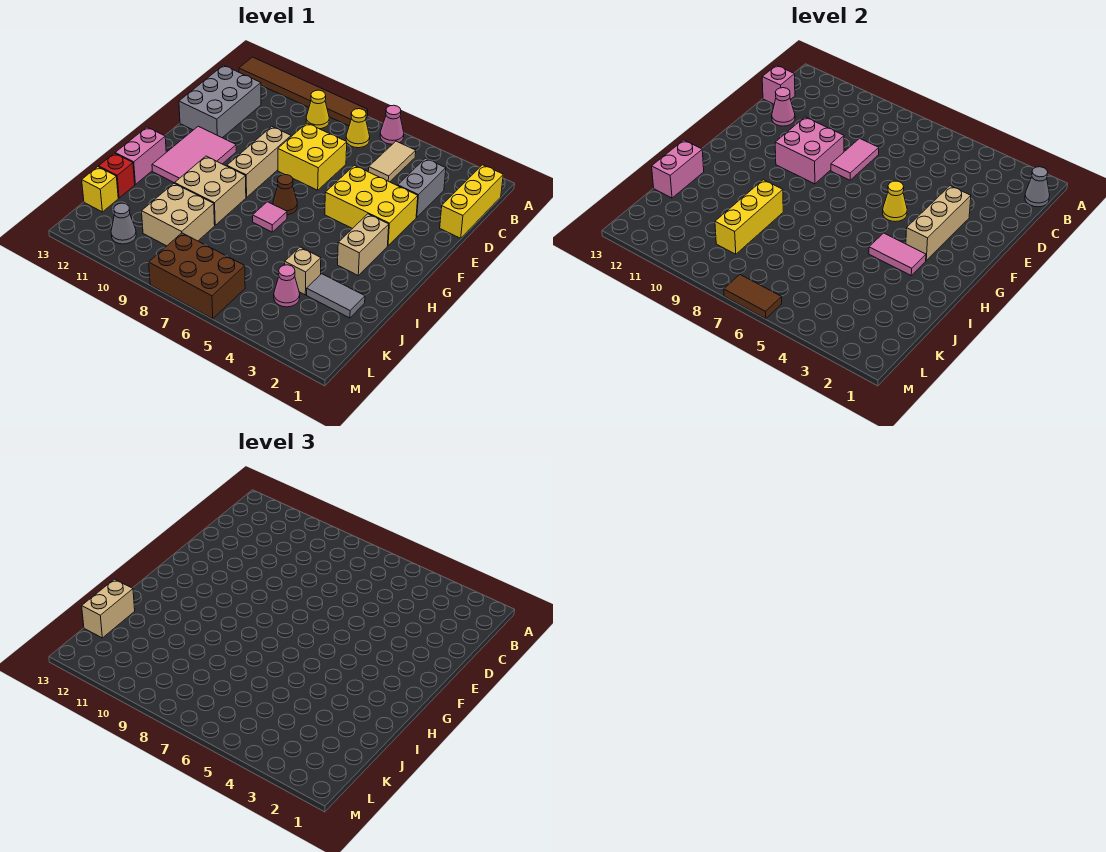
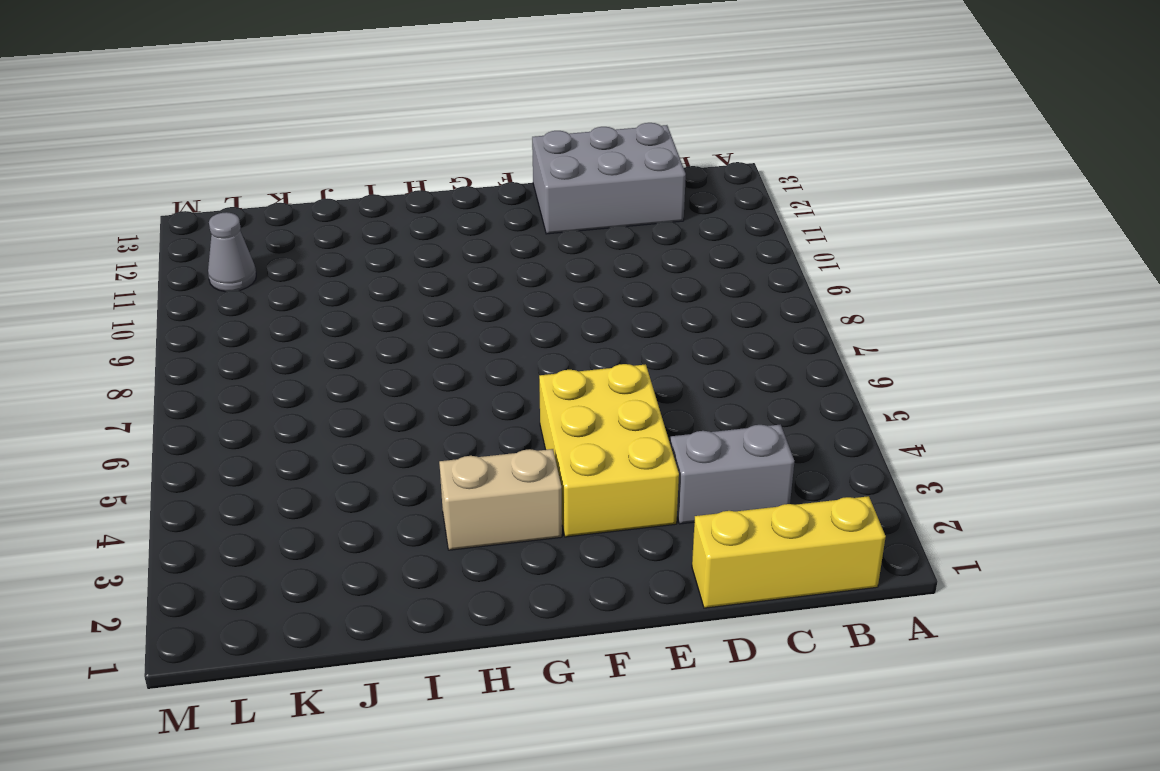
none -> pink 1x1 cone [380,105,404,144]
none -> brown 1x6 tile [239,57,368,126]
none -> tan 1x2 tile [368,141,416,182]
none -> yellow 1x1 cone [346,109,370,148]

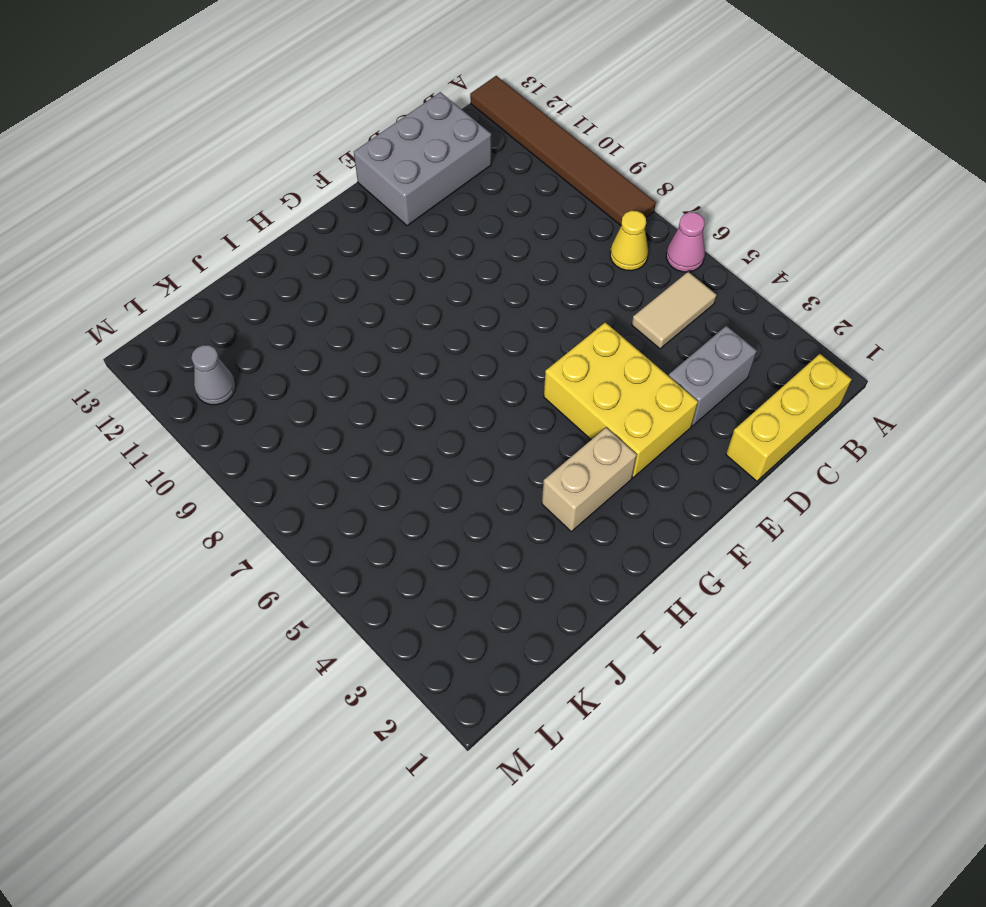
none -> yellow 1x1 cone [306,90,329,129]
none -> yellow 2x2 brick [278,123,347,190]
none -> tan 1x3 brick [227,127,291,197]
none -> pink 2x3 tile [152,126,236,183]

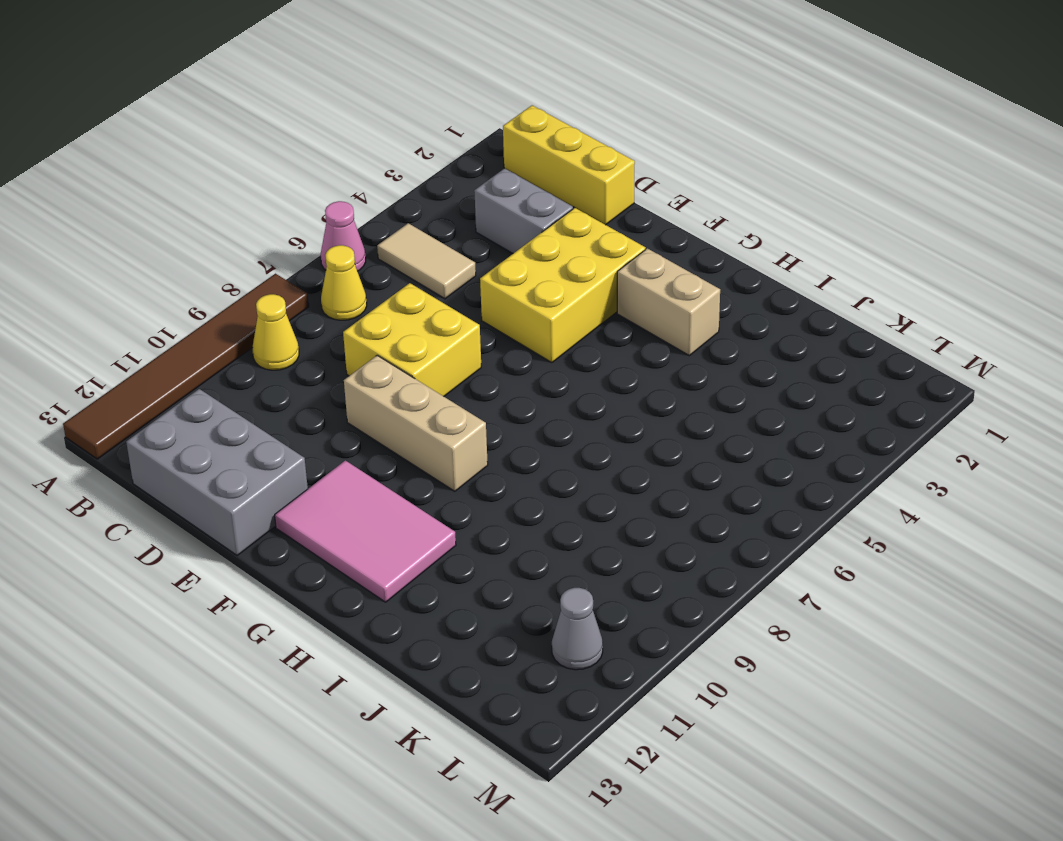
none -> brown 1x1 cone [273,175,297,215]
none -> pink 1x1 tile [253,202,287,232]
none -> tan 2x2 brick [175,156,246,225]
none -> pink 1x2 brick [115,127,166,184]

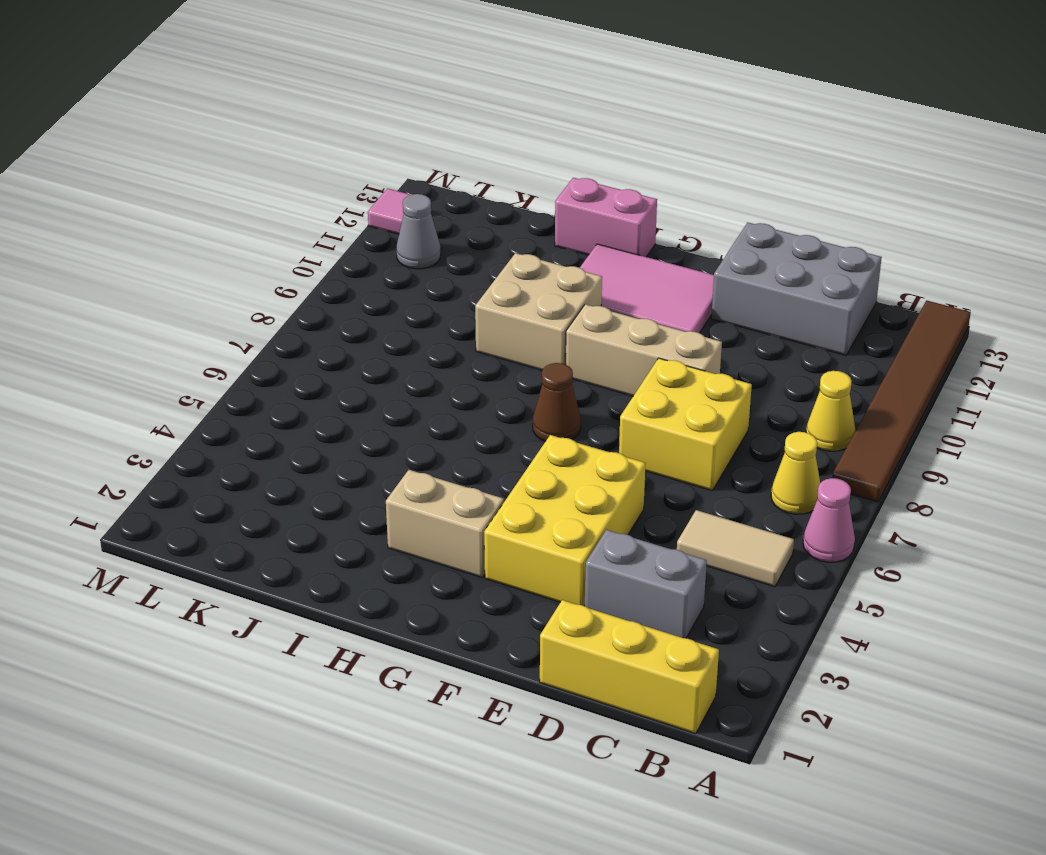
pink 1x1 tile [368,189,410,234] -> pink 1x1 tile moved to [253,202,287,232]
none -> grey 1x2 tile [307,274,365,318]
none -> tan 1x1 brick [285,247,321,295]
none -> tan 2x2 brick [142,183,215,246]
none -> red 1x1 brick [99,153,135,198]

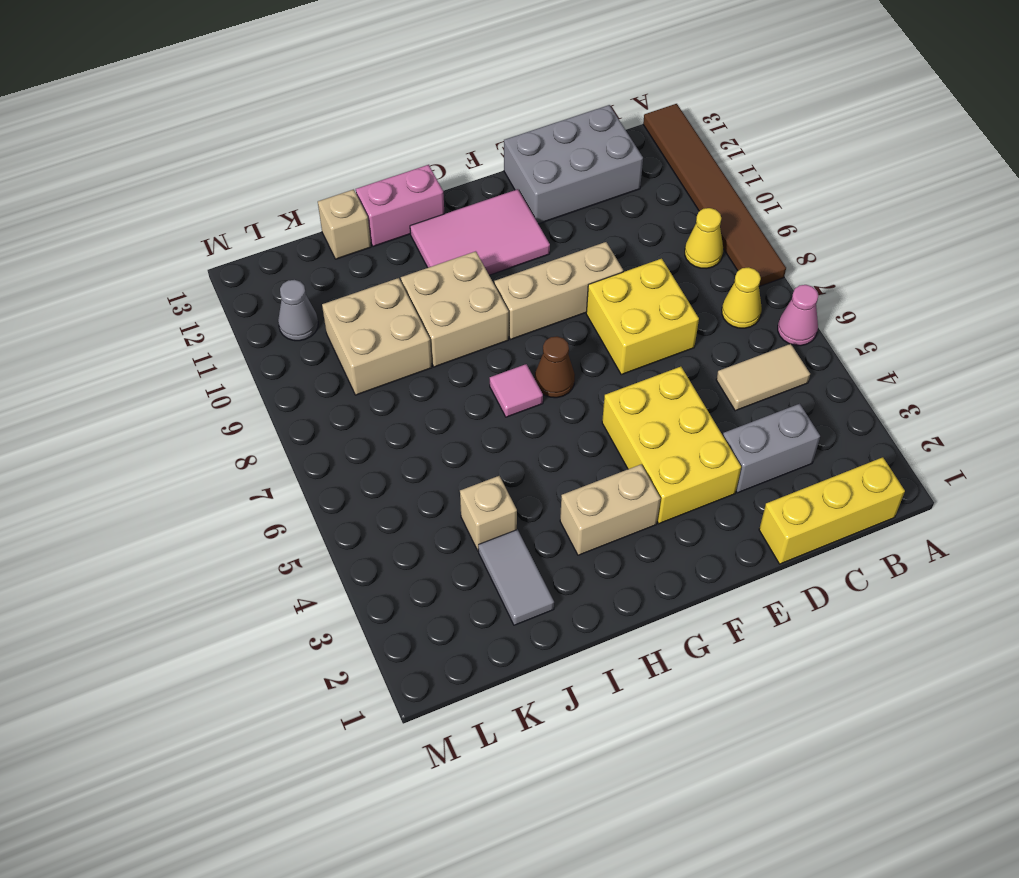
tan 1x1 brick [318,189,371,259] -> red 1x1 brick [99,153,135,198]
none -> pink 1x1 cone [274,265,300,307]
none -> yellow 1x1 brick [82,167,118,212]
none -> brown 2x3 brick [149,233,245,319]
none -> grey 1x1 cone [1025,167,1050,207]

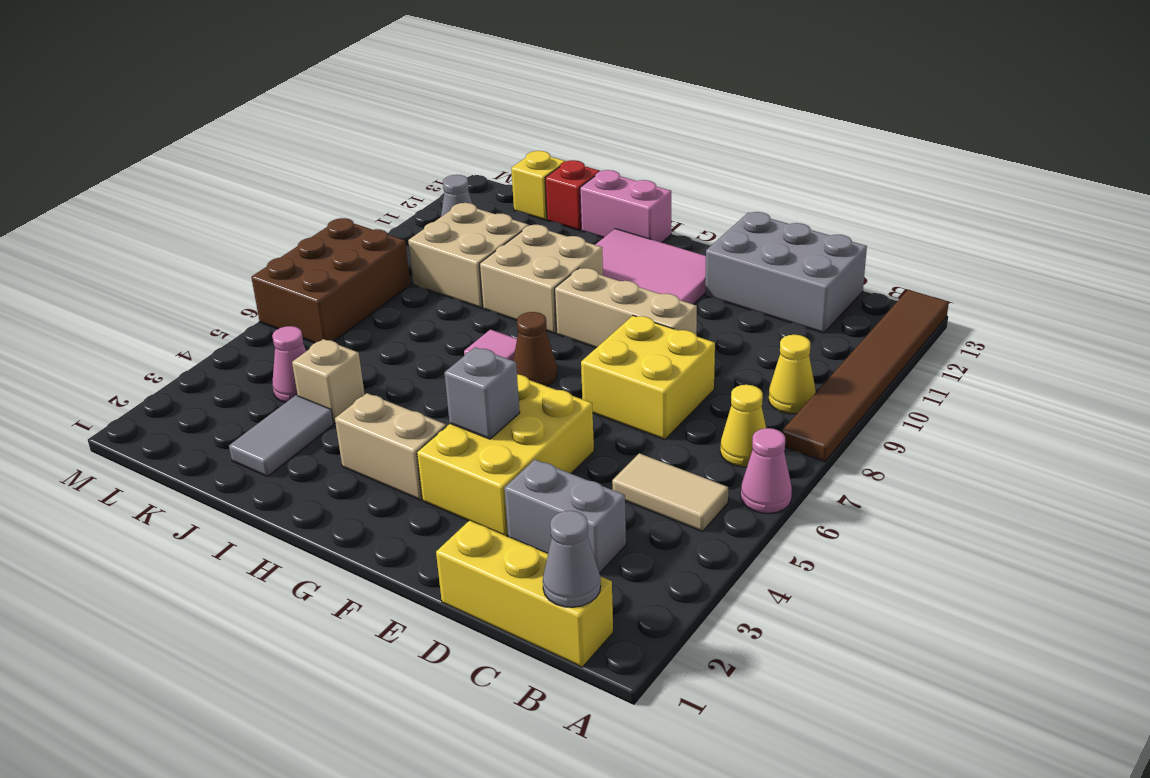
grey 1x1 brick [444,347,520,439] -> none
none -> pink 1x1 brick [762,65,795,104]
none -> pink 1x2 tile [831,138,879,180]
none -> pink 1x1 cone [772,88,795,126]
none -> tan 1x3 brick [906,186,971,260]

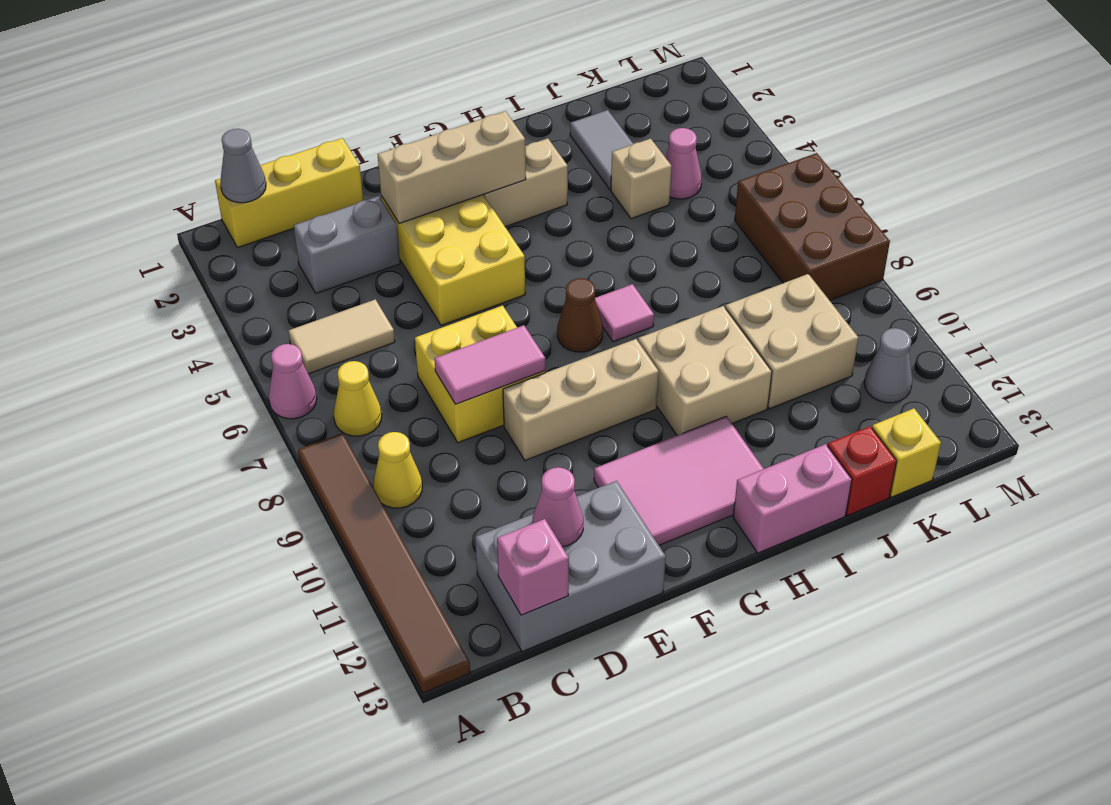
none -> pink 2x2 brick [775,117,844,184]
none -> yellow 1x1 cone [883,181,907,222]
none -> pink 1x2 tile [869,233,926,275]
none -> yellow 1x3 brick [715,180,783,254]

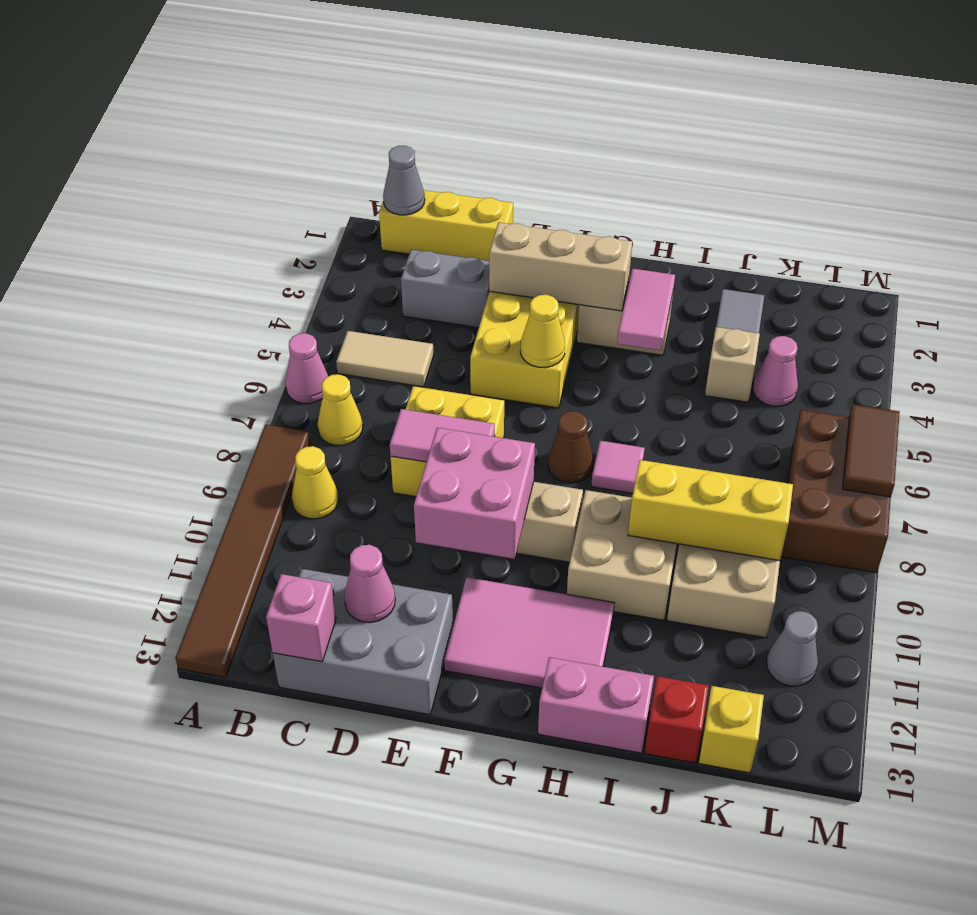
none -> pink 1x2 brick [652,140,704,198]
none -> tan 1x2 brick [82,579,135,638]

